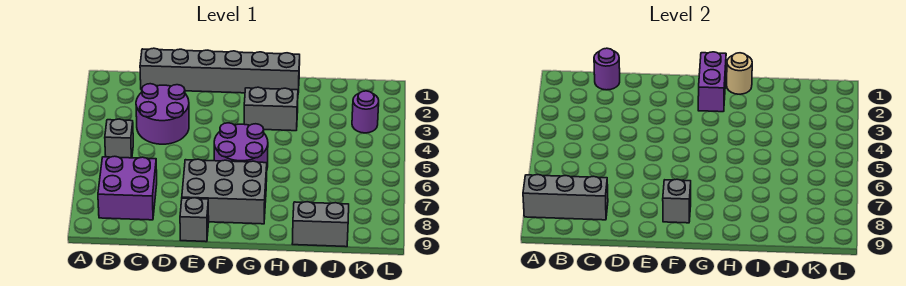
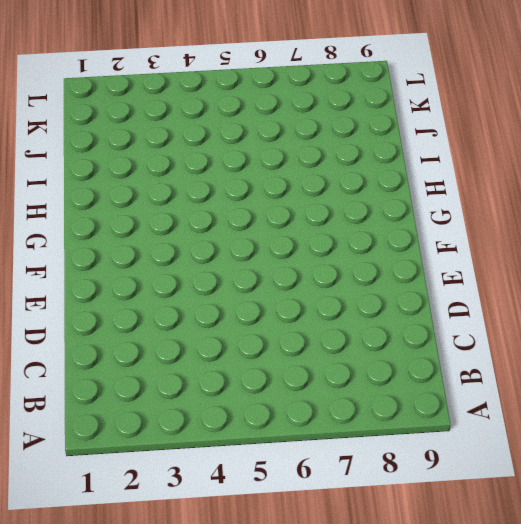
none -> grey 1x1 brick [105,119,133,158]
none -> purple 2x2 brick [98,156,157,220]
none -> grey 1x6 brick [140,48,300,93]

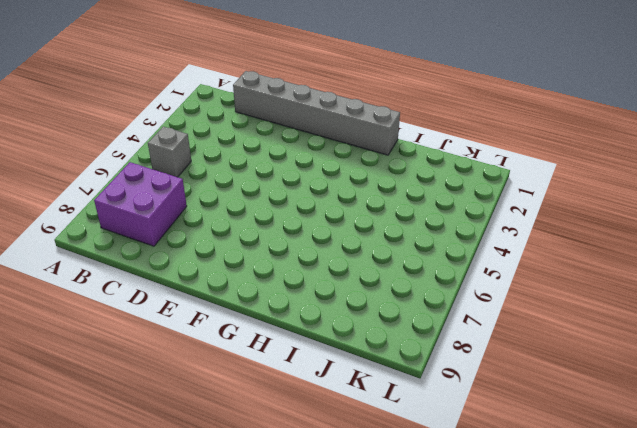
none -> purple 2x2 round brick [136,84,189,144]
none -> grey 2x3 brick [182,159,267,224]
none -> grey 1x1 brick [180,198,209,242]

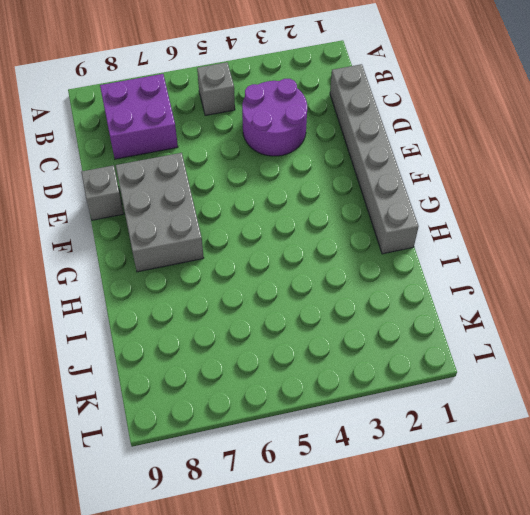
none -> purple 2x2 round brick [214,123,268,167]
none -> grey 1x2 brick [244,87,298,131]
none -> grey 1x2 brick [292,202,349,247]

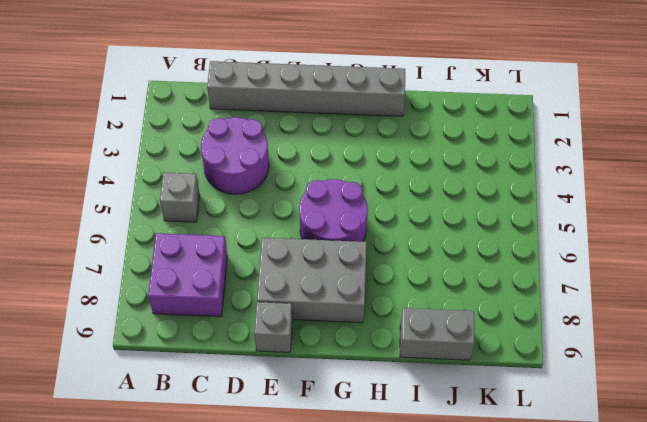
none -> grey 1x2 brick [244,87,298,131]
none -> purple 1x1 round brick [352,91,379,133]
none -> grey 1x3 brick [523,175,608,220]

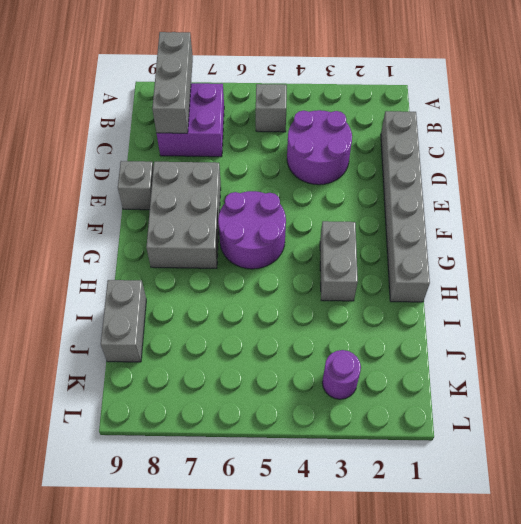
none -> purple 1x1 round brick [594,48,620,90]
none -> grey 1x1 brick [663,179,691,223]
none -> purple 1x2 brick [698,52,726,112]

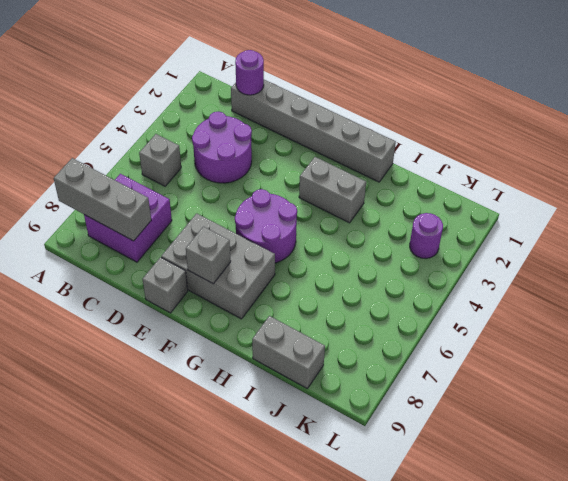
none -> purple 1x2 brick [698,52,726,112]
none -> tan 1x1 round brick [727,53,752,94]

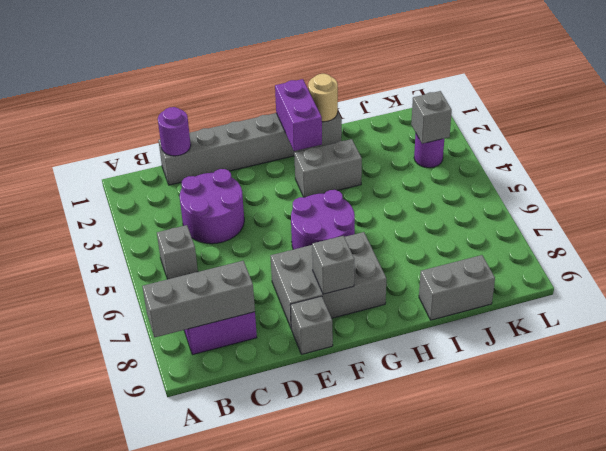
grey 1x1 brick [411,91,452,144] -> none

